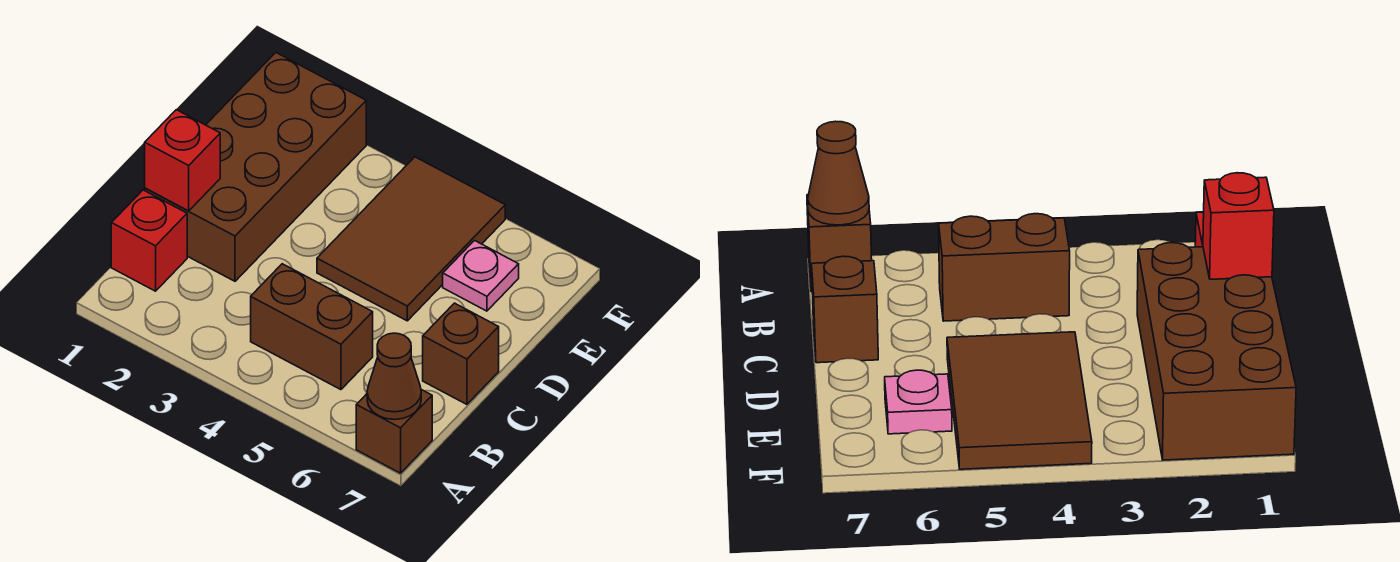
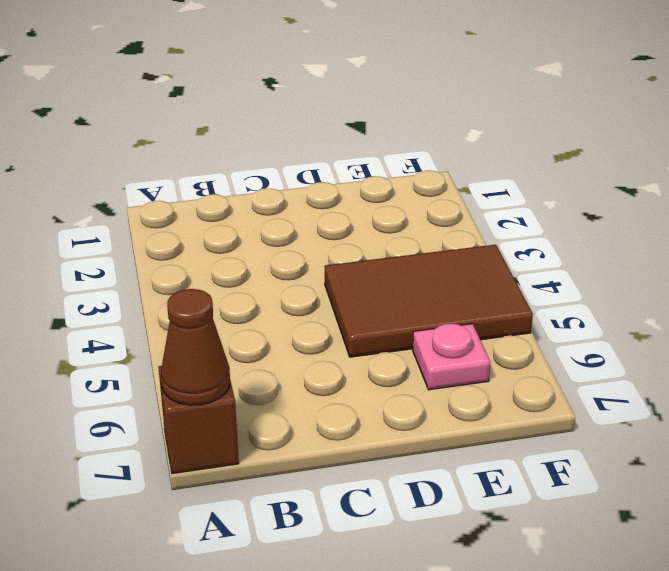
none -> red 1x1 brick [111,190,187,291]
none -> brown 1x2 brick [251,264,373,390]

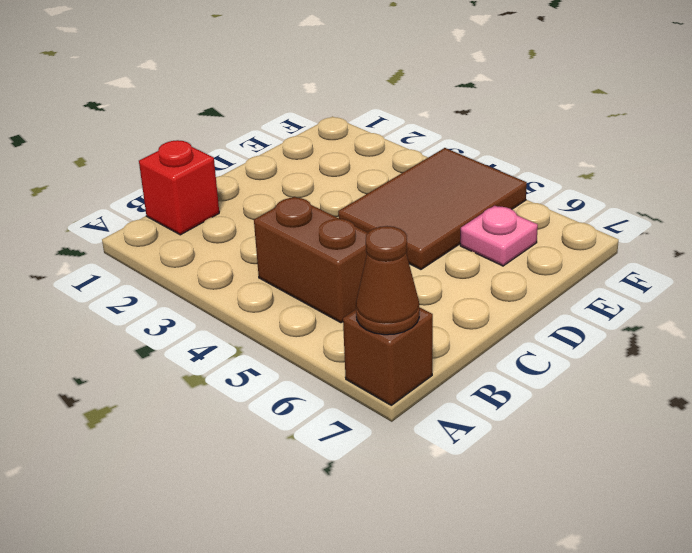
none -> brown 2x4 brick [145,53,366,281]
none -> brown 1x1 brick [423,303,499,404]

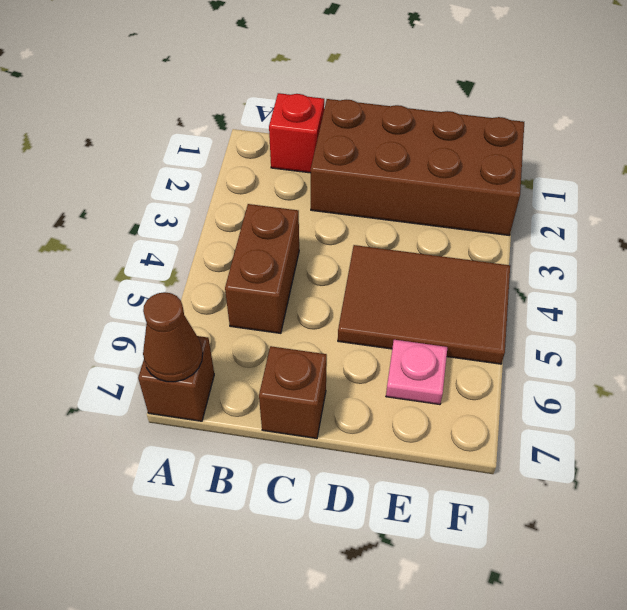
none -> red 1x1 brick [145,110,220,211]

